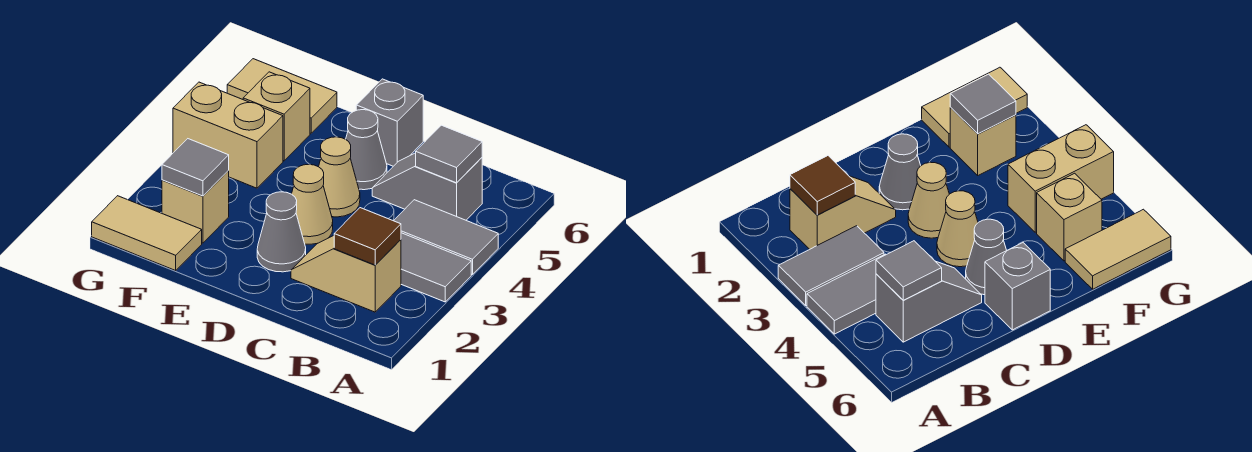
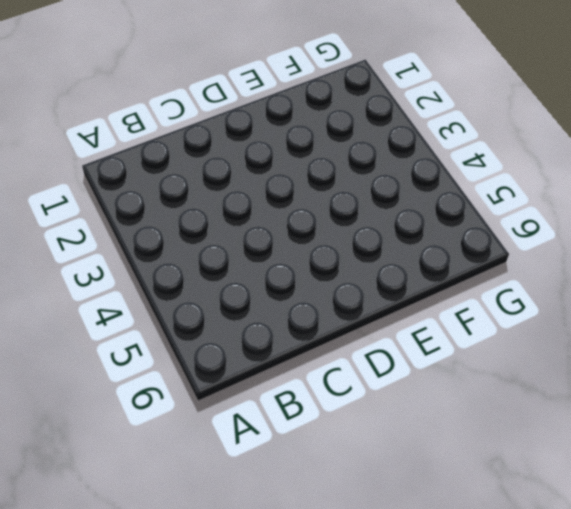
none -> grey 1x2 tile [401,233,471,302]
none -> grey 1x2 tile [394,200,498,275]
none -> tan 1x2 slope [291,236,401,312]

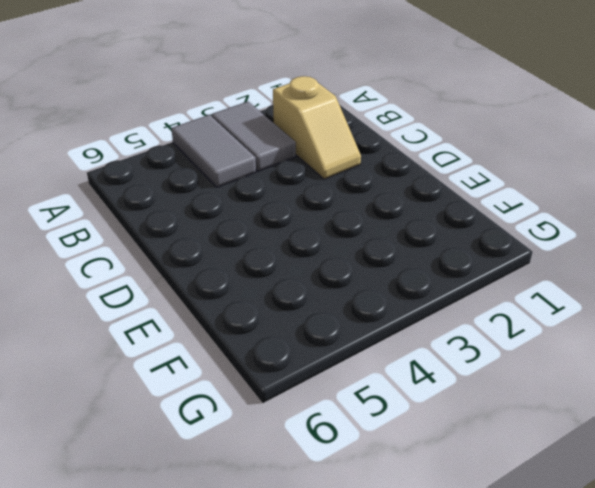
none -> grey 1x2 slope [372,153,482,220]
none -> grey 1x1 cone [257,192,306,272]
none -> tan 1x1 cone [292,164,333,244]

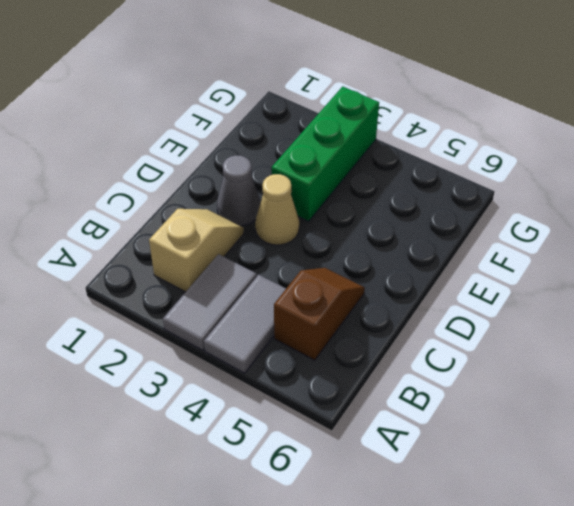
brown 1x2 slope [274,268,365,360] -> grey 1x2 slope [372,153,482,220]
green 1x3 brick [272,86,379,221] -> none
none -> tan 1x1 cone [319,137,360,217]
none -> grey 1x1 cone [346,110,387,190]
none -> grey 1x1 brick [356,79,423,166]

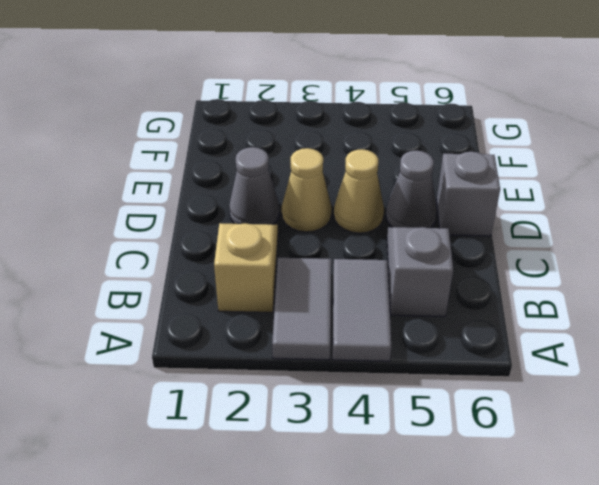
none -> tan 1x2 tile [92,196,202,270]
none -> tan 1x1 brick [162,171,229,243]
none -> tan 1x2 brick [173,82,283,188]

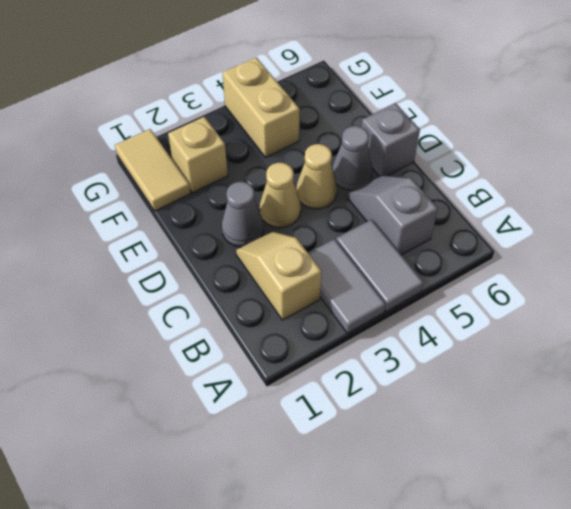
none -> tan 1x1 brick [243,72,310,161]
none -> tan 1x2 tile [227,59,337,133]
none -> brown 1x1 tile [334,208,401,265]

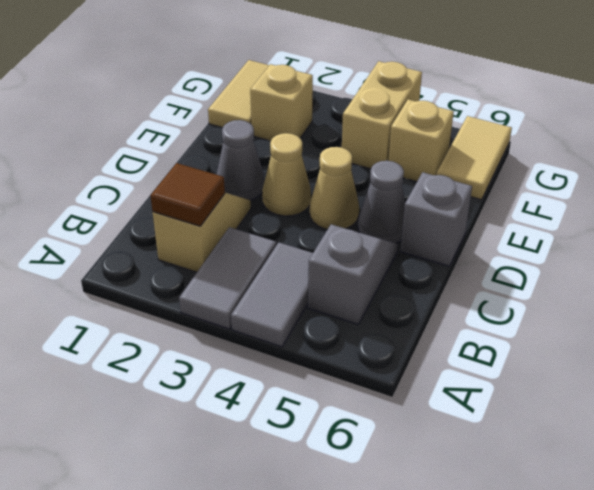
none -> grey 1x1 tile [416,125,482,183]
none -> grey 1x1 tile [162,139,229,196]

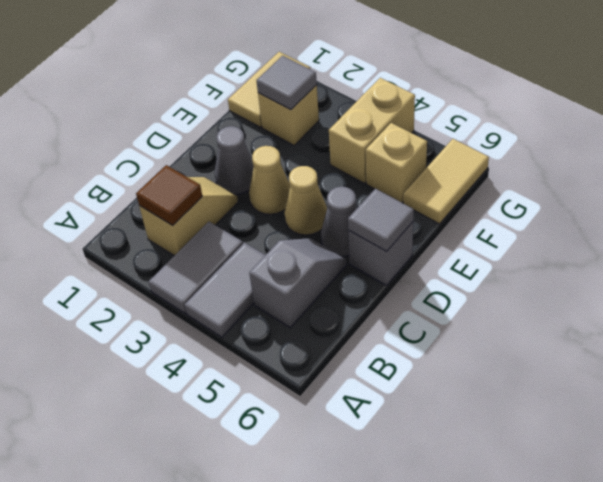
grey 1x1 tile [348,189,414,251] -> grey 1x1 tile moved to [416,125,482,183]

